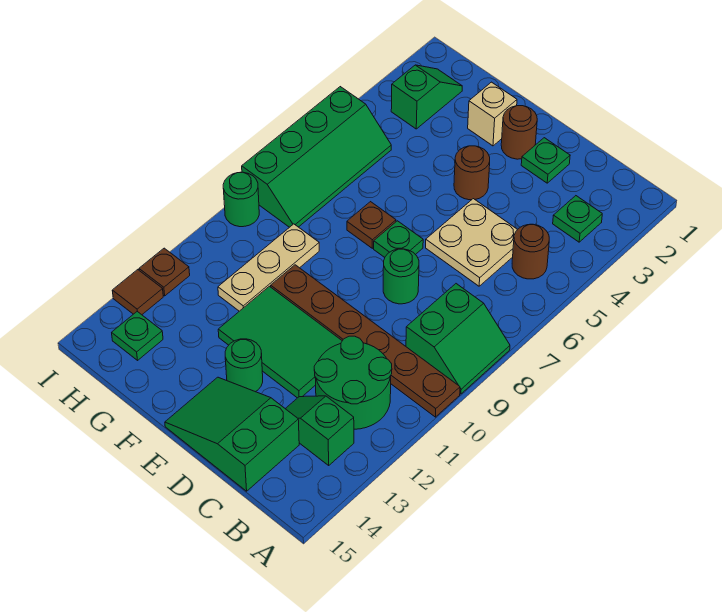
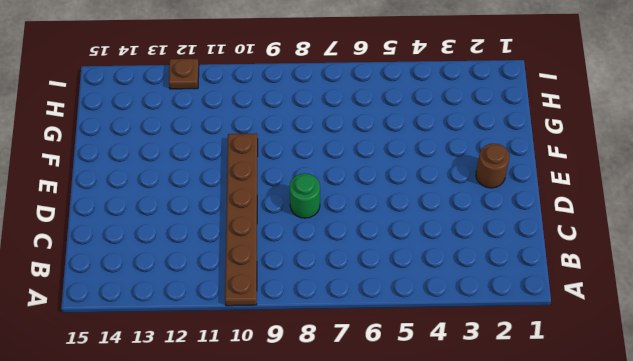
none -> green 2x2 slope [406,284,510,394]
none -> green 1x1 plate [553,196,602,242]
none -> brown 1x1 round brick [512,224,549,279]

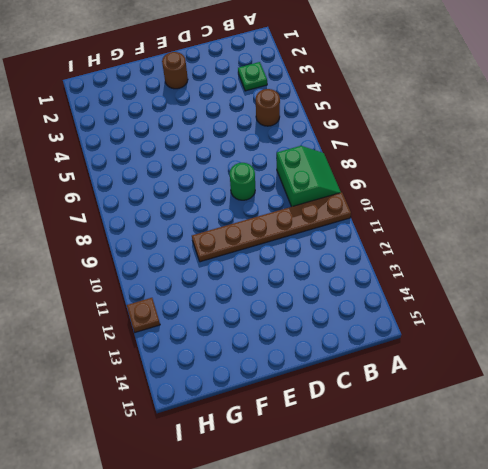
none -> green 2x2 round brick [314,336,392,429]
none -> green 1x2 slope [285,396,354,465]
none -> tan 2x2 plate [426,199,518,286]

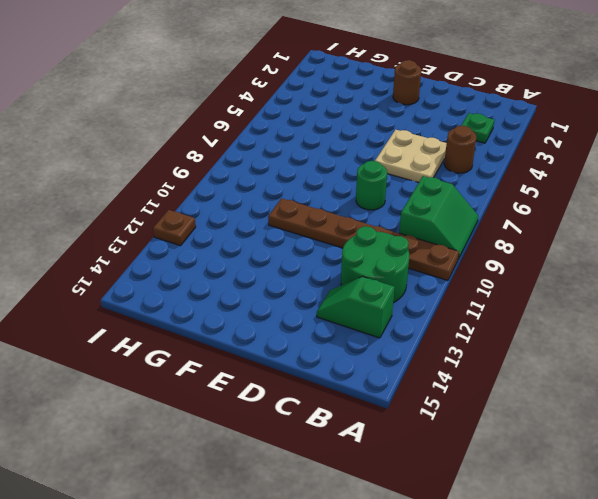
none -> green 2x3 slope [165,377,299,491]
none -> green 1x1 plate [521,138,570,183]
none -> green 2x3 tile [218,286,342,398]

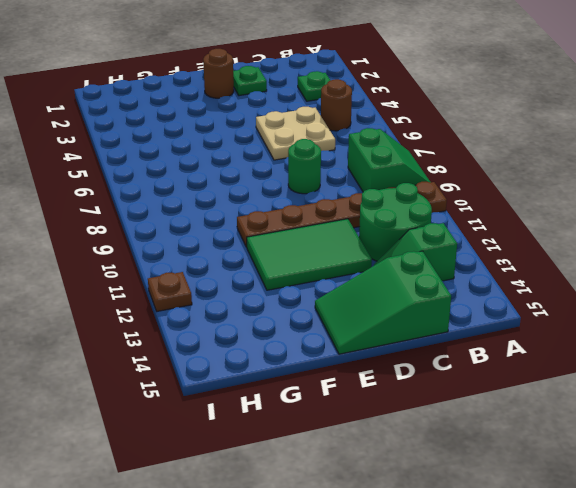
none -> brown 1x1 round brick [454,146,490,200]
none -> green 1x1 plate [374,221,423,257]
none -> green 1x1 round brick [225,339,263,392]

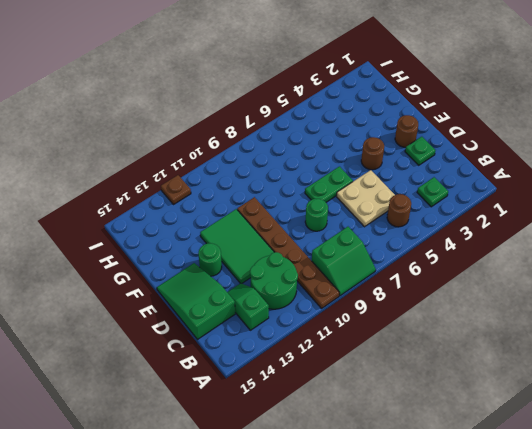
green 1x2 plate [305,166,353,202] -> green 1x1 plate [374,221,423,257]
none -> tan 1x1 brick [468,82,517,146]
none -> brown 1x1 plate [347,202,396,248]
none -> tan 1x3 plate [218,224,319,311]

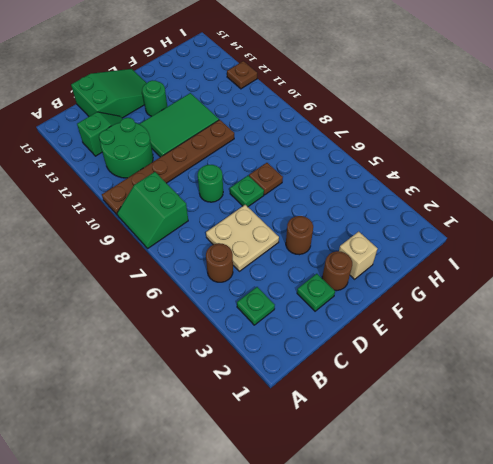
none -> tan 1x3 plate [218,224,319,311]
none -> green 1x2 slope [391,65,462,129]
none -> green 2x4 slope [242,87,391,227]

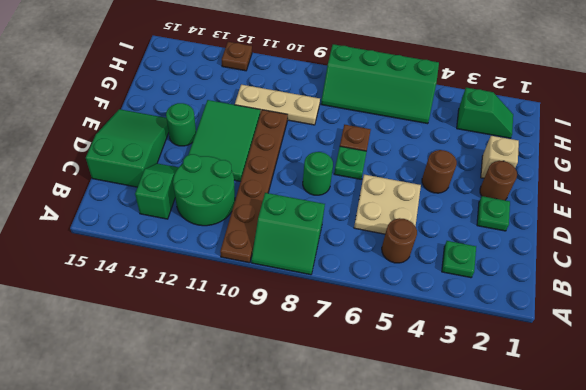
none -> green 1x1 plate [112,312,163,360]
none -> green 1x1 round brick [223,172,259,227]
none -> brown 1x1 tile [112,270,163,315]

